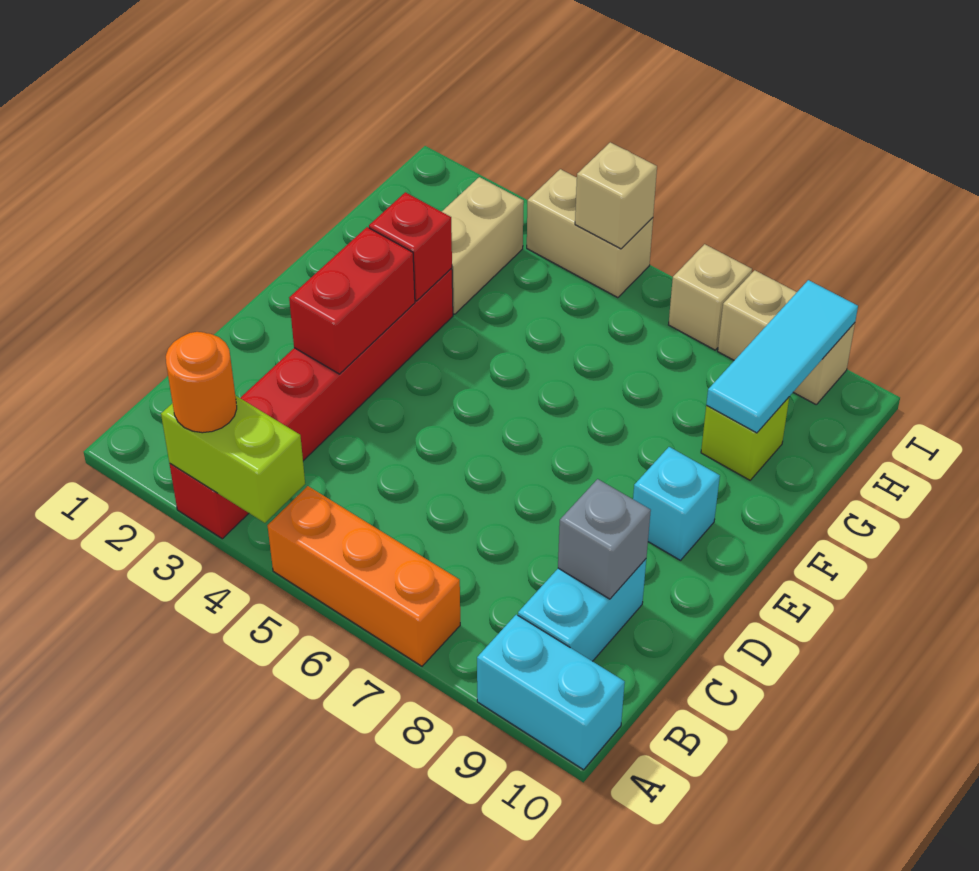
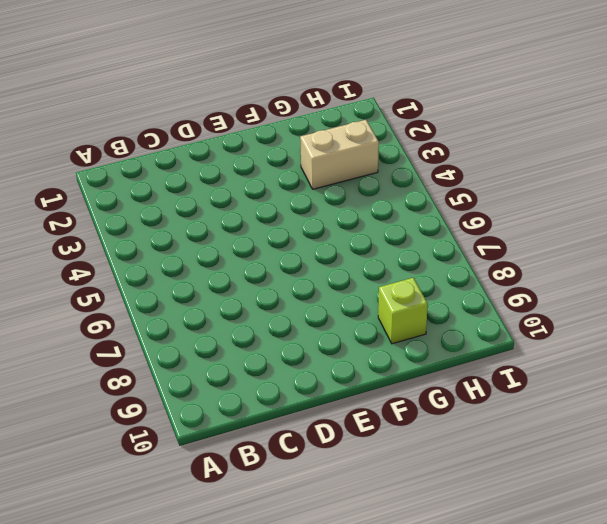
none -> red 1x6 brick [170,268,453,539]
none -> orange 1x3 brick [267,486,460,666]
none -> cyan 1x2 brick [477,615,625,770]

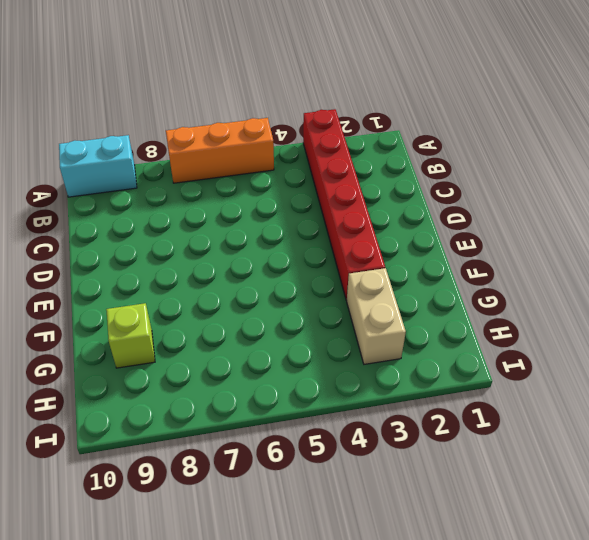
none -> cyan 1x2 brick [518,559,646,661]
none -> cyan 1x1 brick [633,447,720,560]
none -> tan 1x2 brick [527,169,653,298]

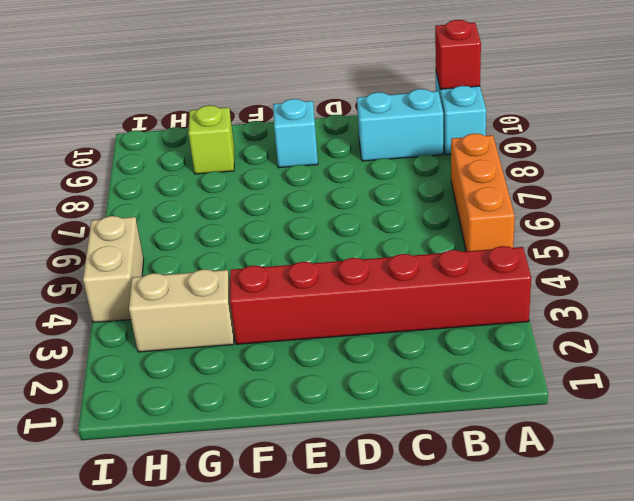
red 1x1 brick [435,20,481,89] -> red 1x1 brick moved to [369,192,452,301]
none -> tan 1x1 brick [669,244,752,350]
none -> tan 1x2 brick [718,270,855,404]
none -> lime 1x2 brick [161,395,305,523]

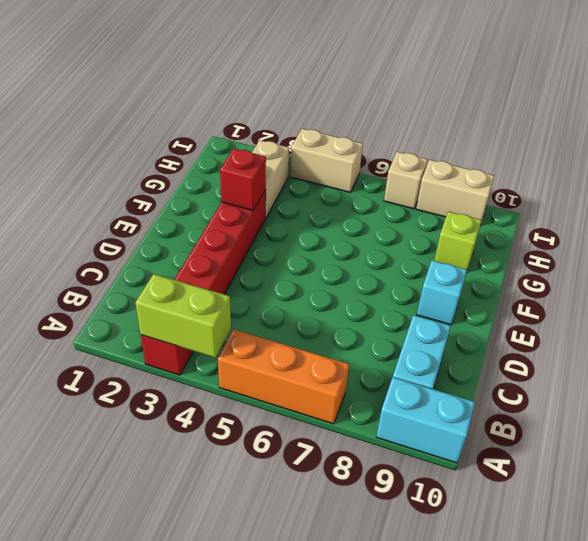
none -> grey 1x1 brick [558,479,651,599]
none -> red 1x2 brick [289,227,415,374]
none -> cyan 1x3 tile [706,280,858,433]

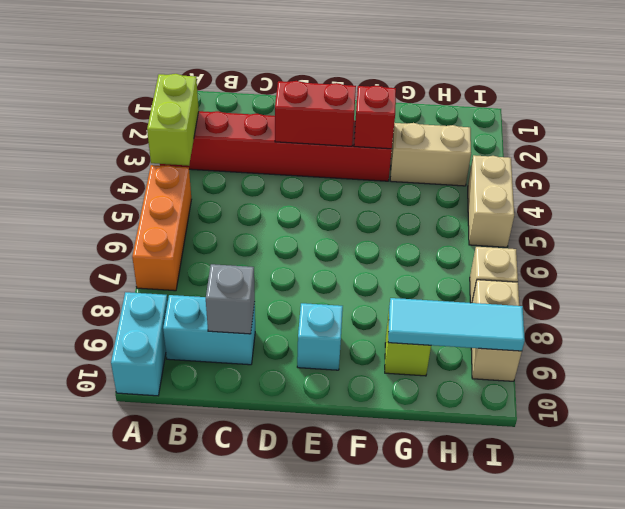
none -> tan 1x1 brick [575,142,657,249]
none -> orange 1x1 round brick [166,332,237,433]

